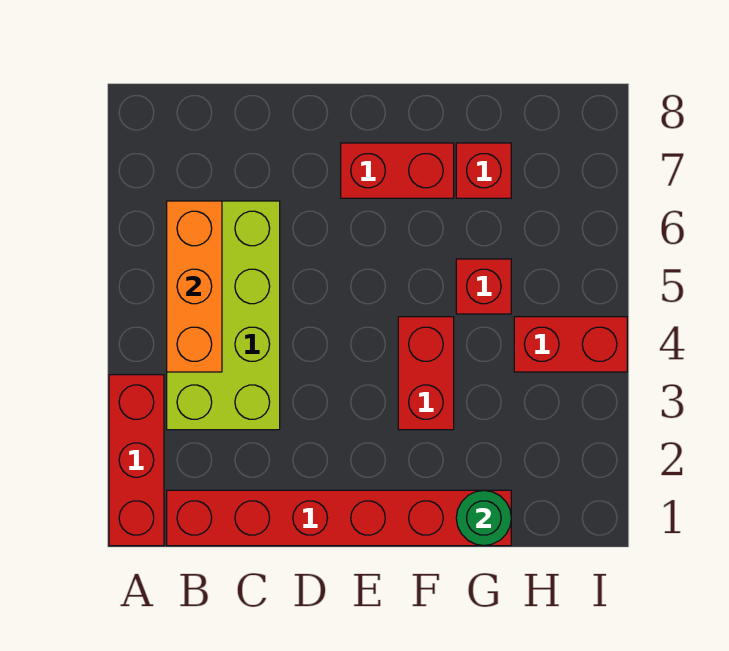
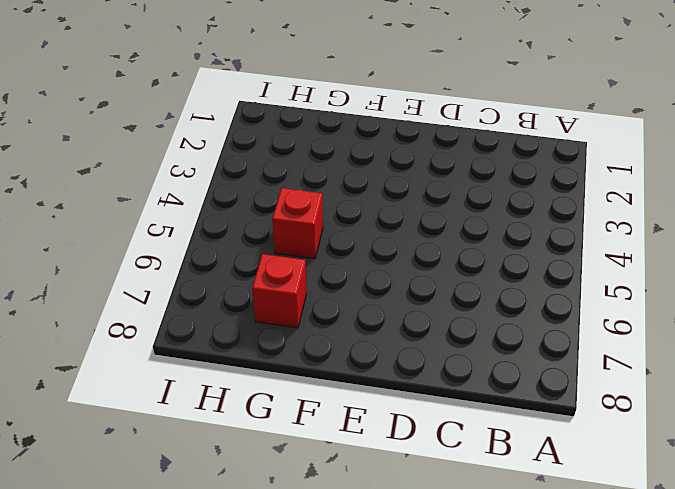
none -> red 1x3 brick [109,375,164,546]
none -> red 1x6 brick [167,490,511,546]

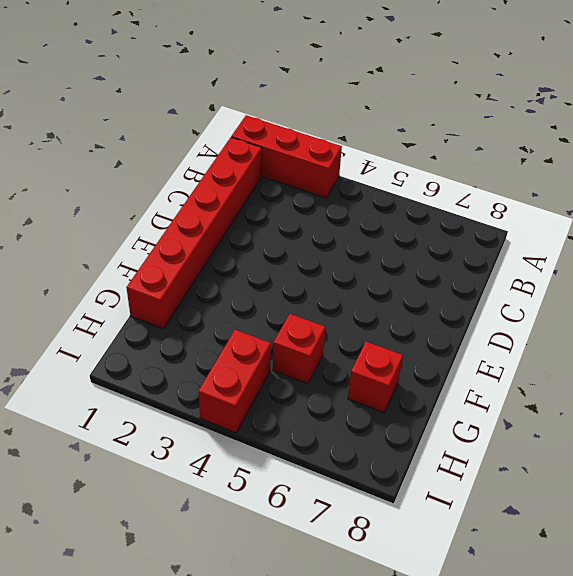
none -> lime 2x4 brick [167,201,280,430]
none -> red 1x2 brick [341,143,454,198]

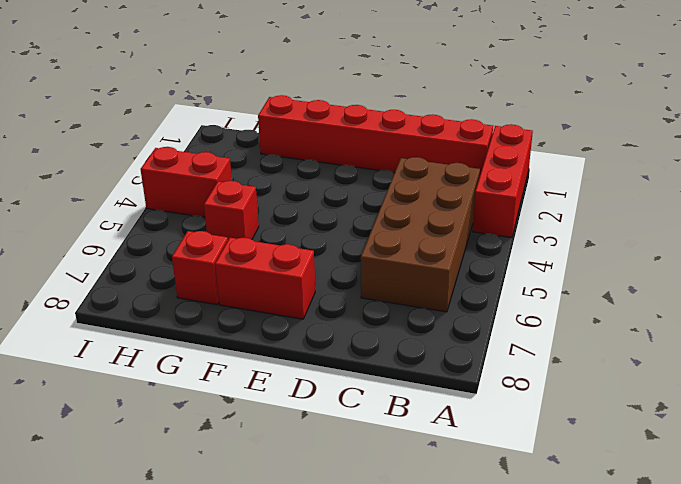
brown 2x4 brick [361,157,480,312] -> lime 2x4 brick [167,201,280,430]
none -> red 1x2 brick [398,317,454,430]
none -> orange 1x3 brick [167,201,222,372]

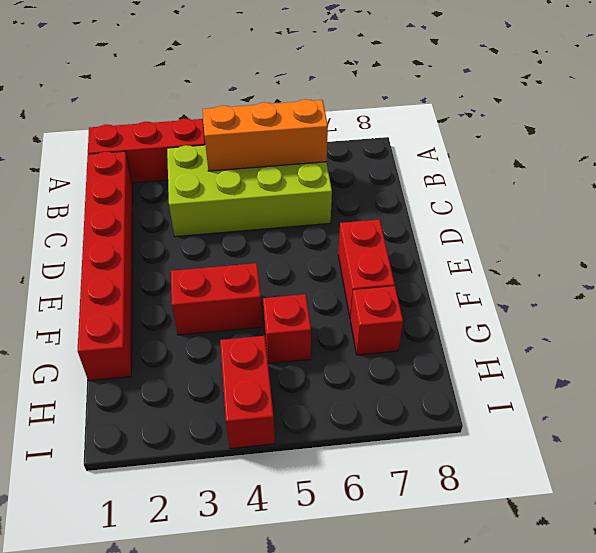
none -> green 1x1 round brick [456,490,511,546]

